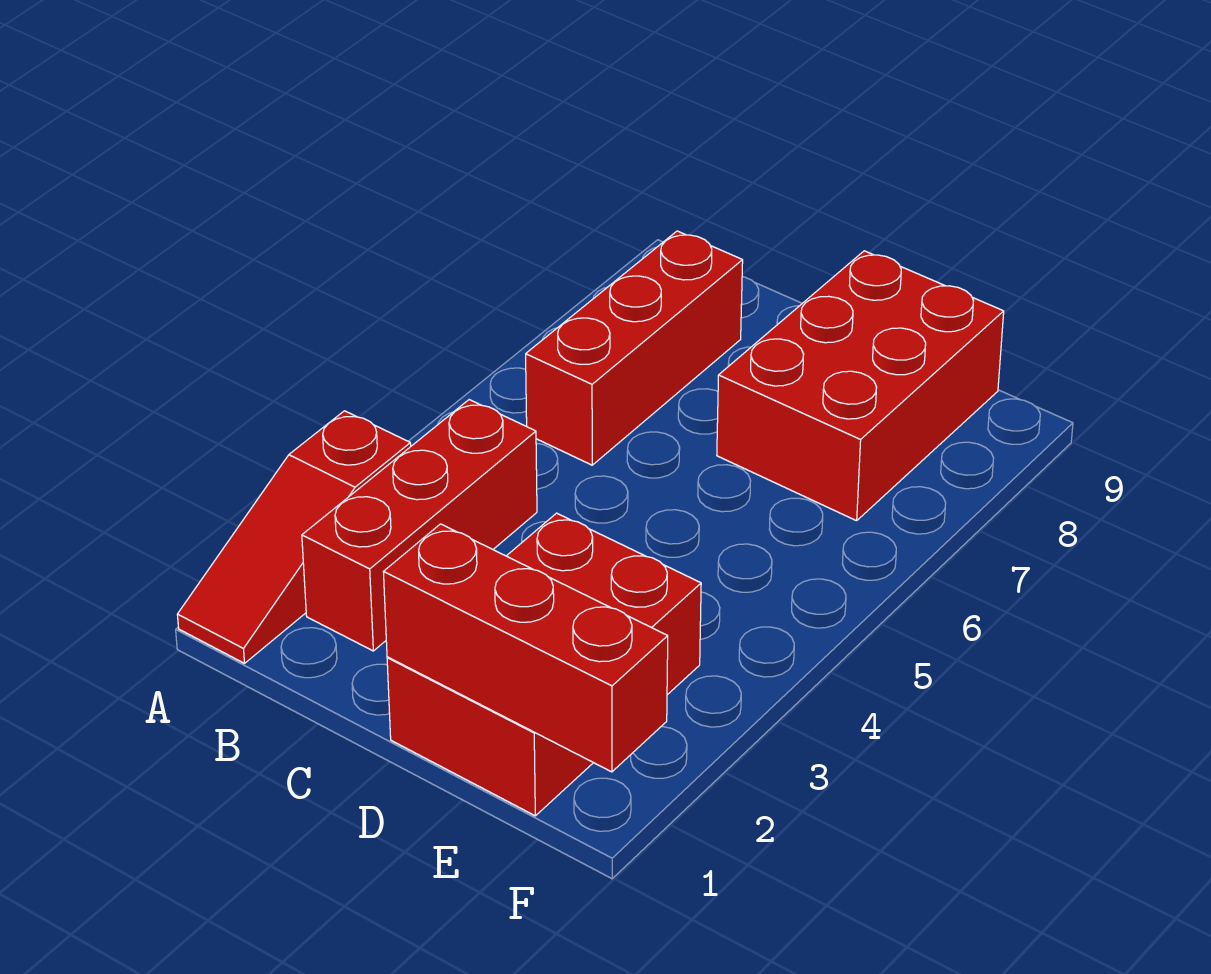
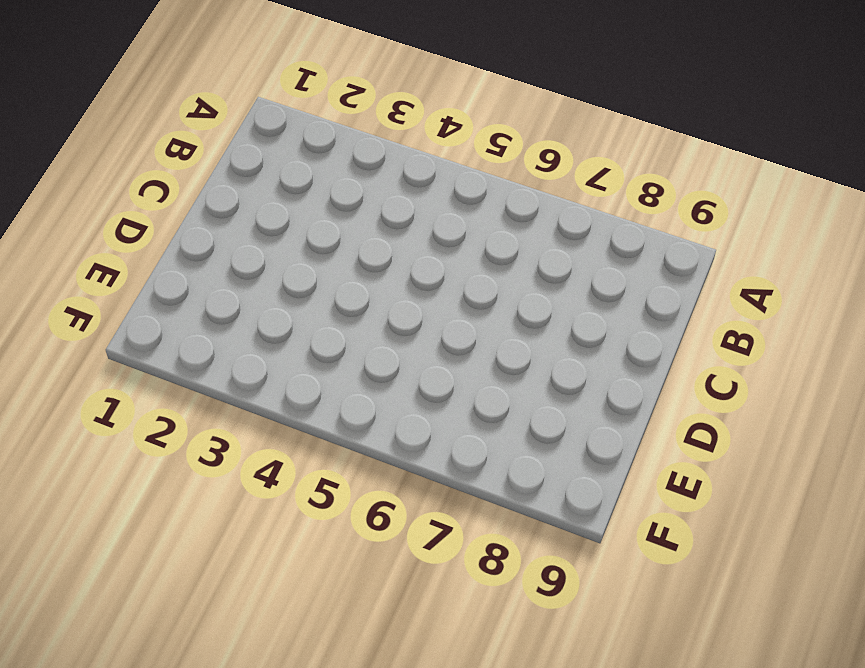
none -> red 1x3 slope [177,411,411,663]
none -> red 1x3 brick [302,400,537,651]

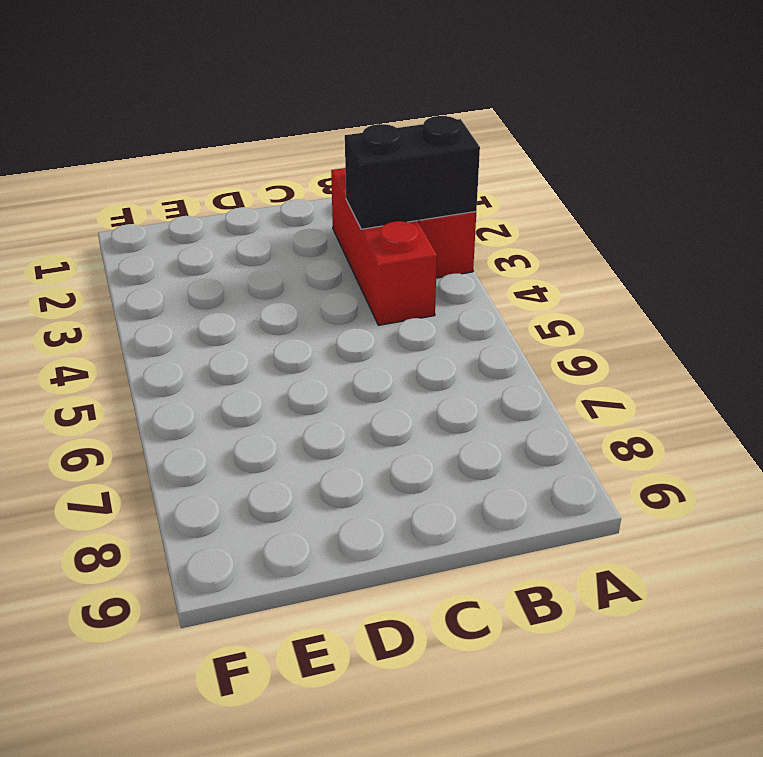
black 1x2 brick [345,116,480,229] -> none
none -> red 1x3 brick [526,231,743,465]
none -> red 2x3 brick [387,513,701,816]

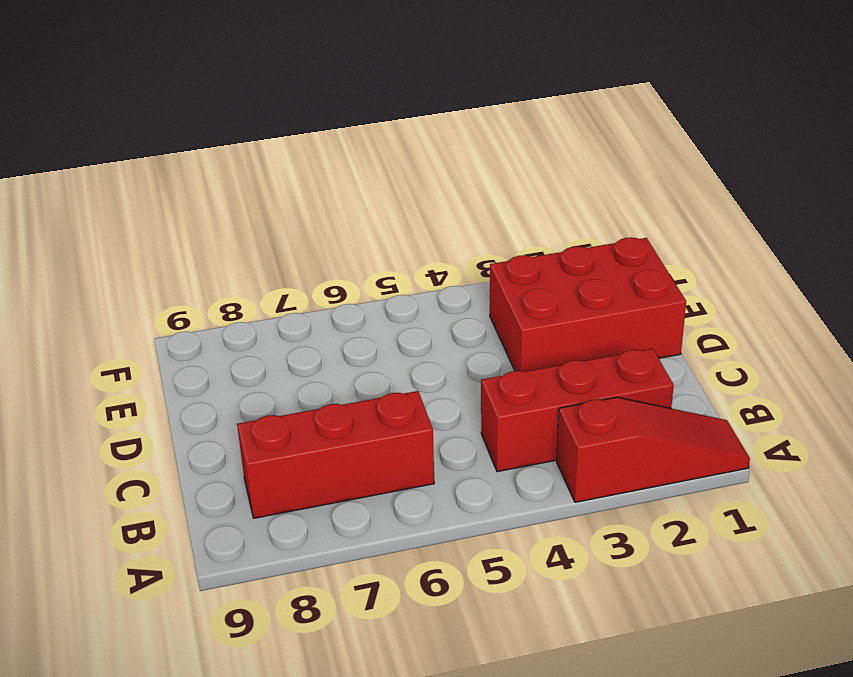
none -> red 2x3 brick [717,251,1004,521]
none -> red 1x3 brick [384,524,668,772]

